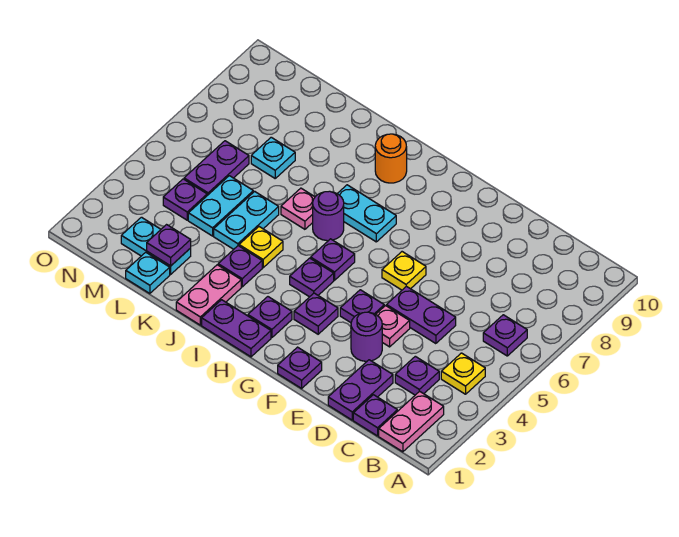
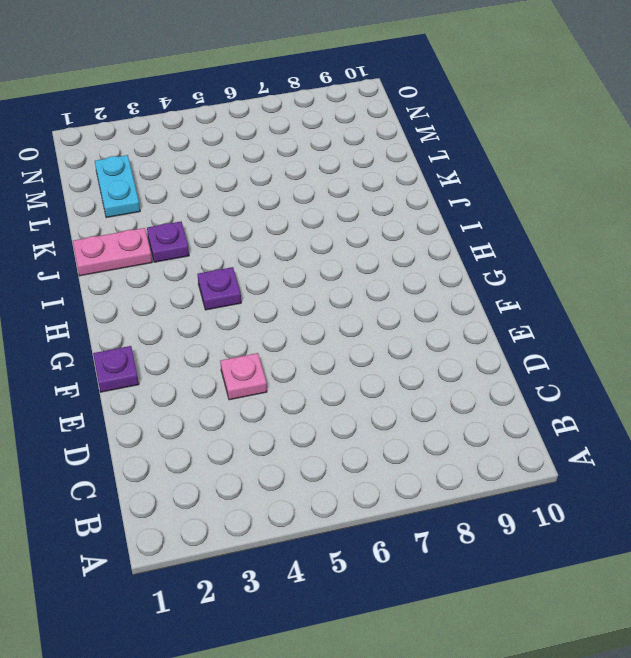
none -> pink 1x2 plate [379,391,444,452]
none -> yellow 1x1 plate [441,353,485,394]
none -> purple 1x1 plate [483,315,527,356]
none -> purple 1x1 plate [353,395,397,436]

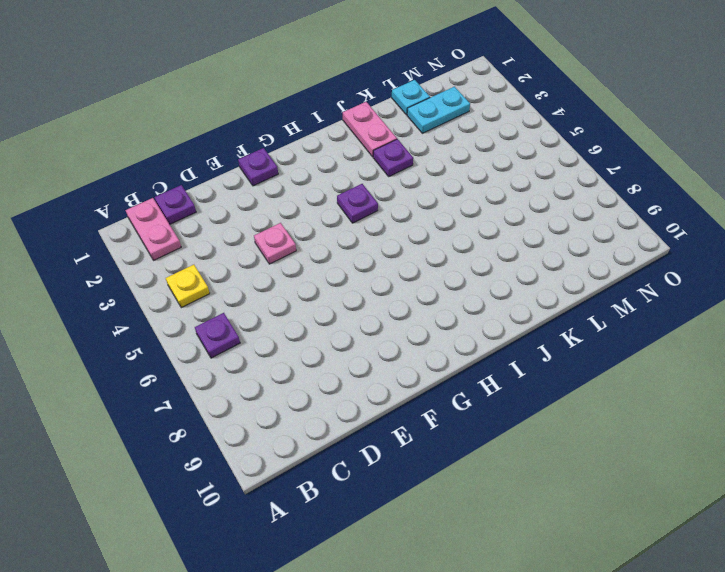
none -> purple 1x1 plate [395,356,439,395]
none -> purple 1x2 plate [328,360,393,420]
none -> purple 1x2 plate [387,286,456,344]
none -> purple 1x1 round brick [351,312,382,361]

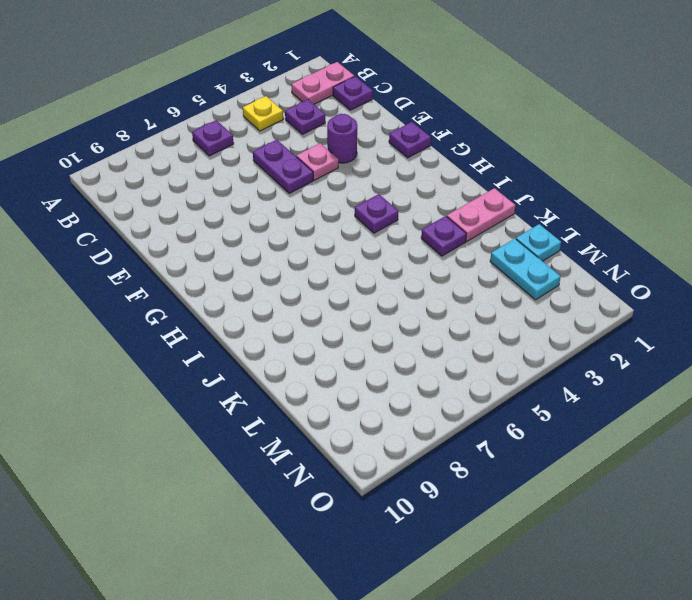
none -> purple 1x2 plate [328,360,393,420]
none -> purple 1x1 plate [340,290,384,323]
none -> yellow 1x1 plate [382,252,426,290]
none -> purple 1x1 plate [294,293,338,334]

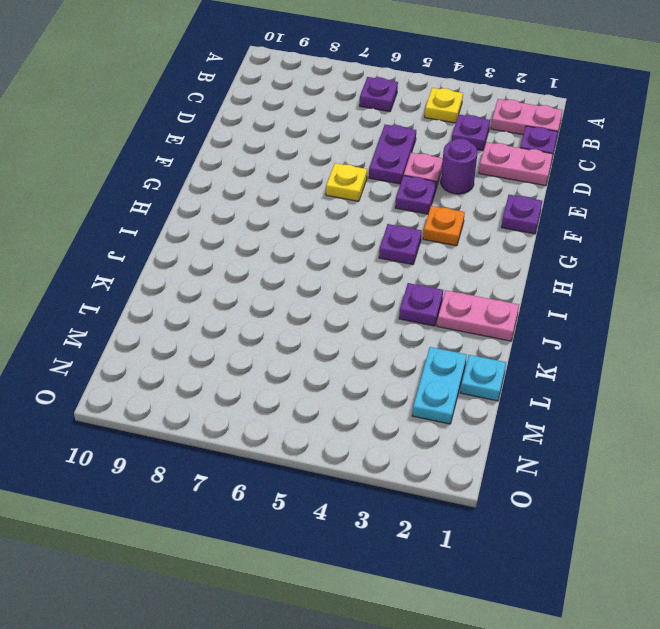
pink 1x2 plate [479,142,553,186] -> purple 1x2 plate [328,360,393,420]
orange 1x1 plate [423,206,465,246] -> purple 1x1 plate [294,293,338,334]
none -> purple 1x2 plate [202,300,271,357]
none -> purple 1x1 plate [248,297,292,338]
none -> purple 1x1 plate [311,239,355,280]
none -> cyan 1x2 plate [337,185,396,242]

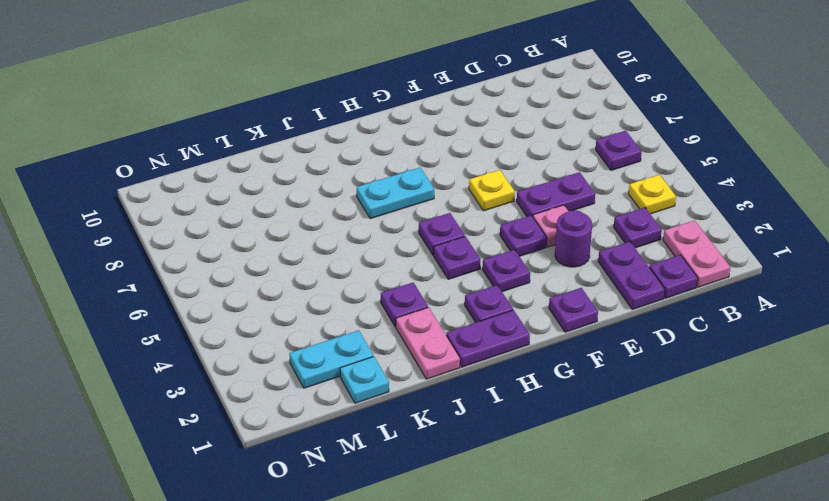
none -> purple 1x1 round brick [313,191,344,241]
none -> orange 1x1 round brick [375,134,407,183]
none -> yellow 1x1 plate [239,227,283,268]
none -> pink 1x1 plate [281,188,315,229]

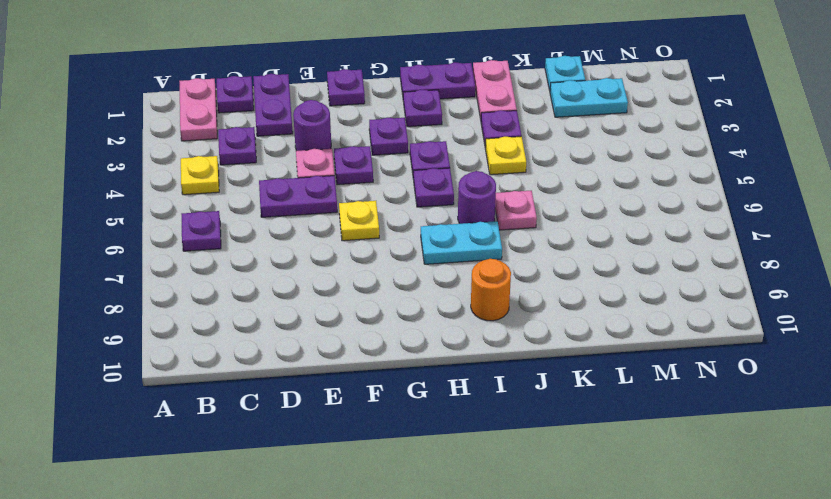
none -> cyan 1x2 plate [214,191,279,249]
none -> cyan 1x2 plate [188,176,253,236]
none -> cyan 1x1 plate [251,137,295,178]
none -> purple 1x1 plate [163,179,207,220]

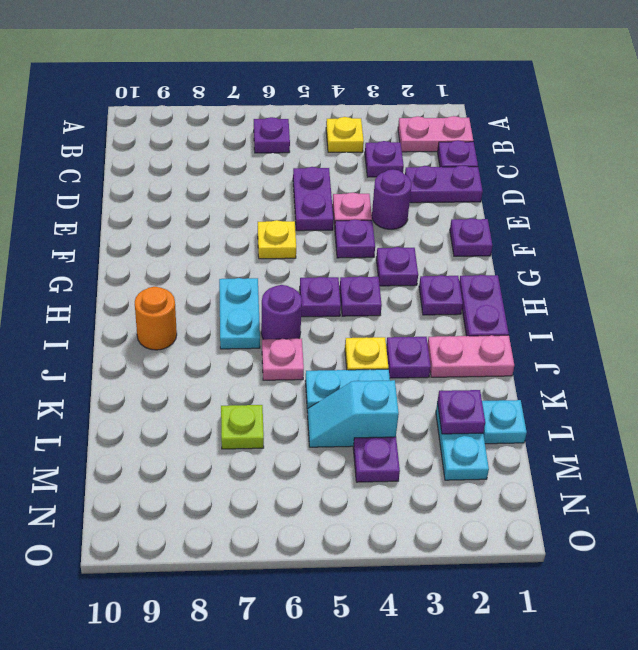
cyan 1x2 slope [308,380,399,447] -> cyan 1x2 plate [188,176,253,236]
lime 1x1 plate [221,405,264,449] -> cyan 1x1 plate [251,137,295,178]
none -> purple 1x2 plate [184,141,249,195]

